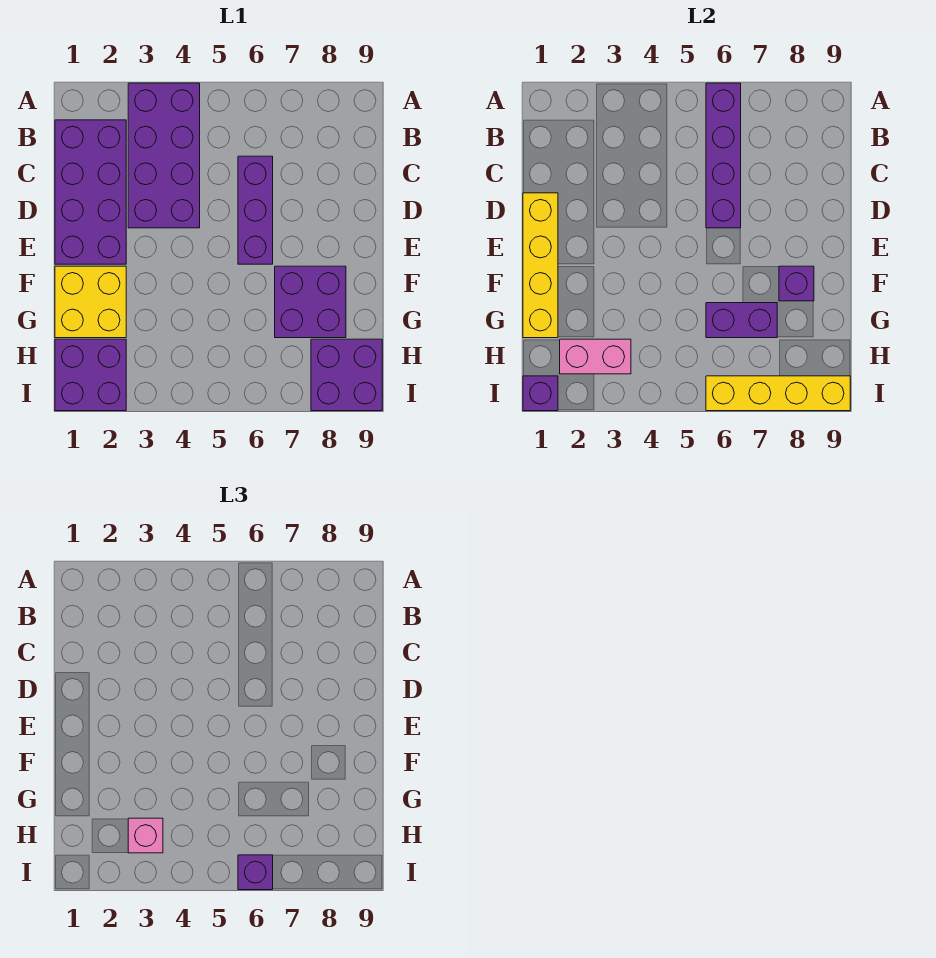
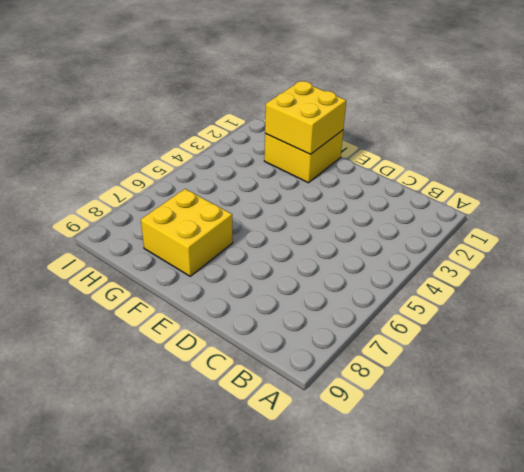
yellow 2x2 brick [265,81,346,154] -> yellow 1x4 brick [523,193,558,338]
yellow 2x2 brick [141,189,233,276] -> purple 2x2 brick [275,266,346,338]
none -> purple 2x4 brick [128,83,200,228]
none -> purple 2x4 brick [55,120,126,264]
none -> purple 1x3 brick [238,156,273,264]

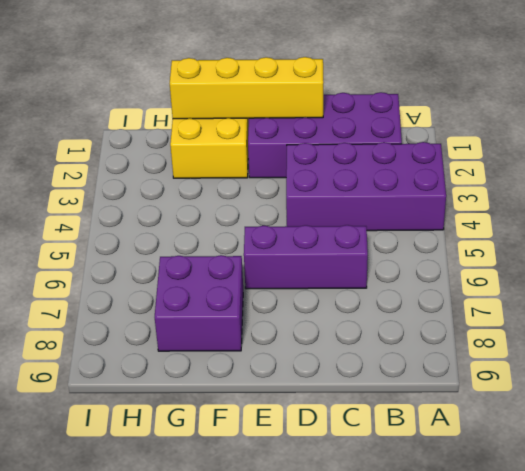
none -> purple 2x2 brick [55,339,126,411]
none -> purple 2x2 brick [311,339,382,411]
none -> purple 1x4 brick [706,83,741,228]

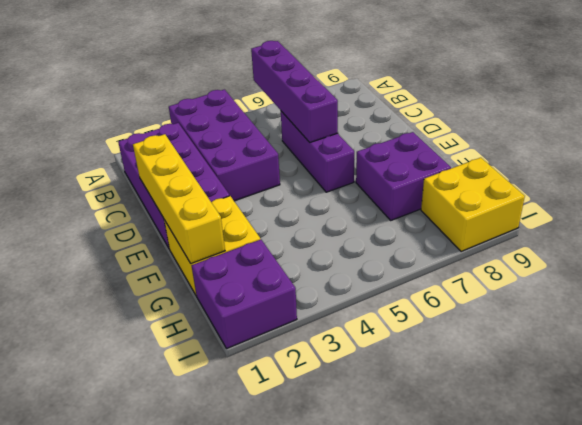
yellow 2x2 brick [421,158,525,252] -> purple 2x2 brick [311,339,382,411]
none -> purple 1x1 brick [779,266,814,301]
none -> purple 1x2 brick [706,303,777,338]
none -> pink 1x2 brick [560,339,631,374]

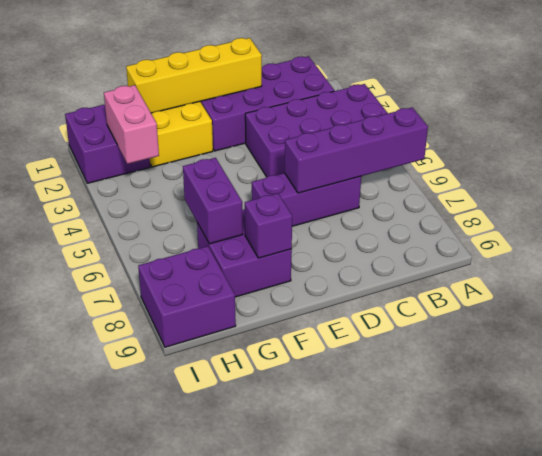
none -> purple 1x1 brick [523,376,558,411]
none -> yellow 1x4 brick [706,376,850,411]
none -> pink 1x1 brick [128,818,163,853]

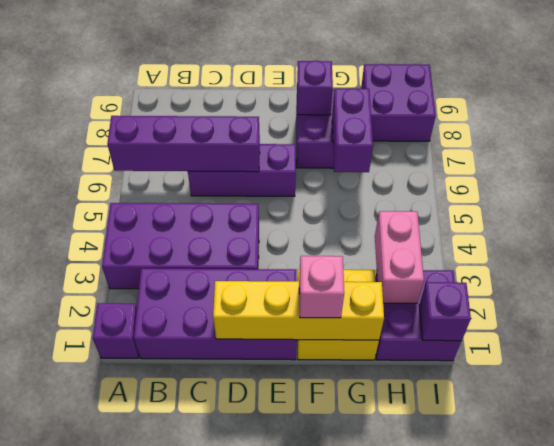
purple 1x1 brick [93,303,139,358] -> purple 1x1 brick moved to [238,855,273,890]
pink 1x1 brick [299,256,344,318] -> pink 1x1 brick moved to [128,818,163,853]
none -> yellow 1x4 brick [706,376,850,411]

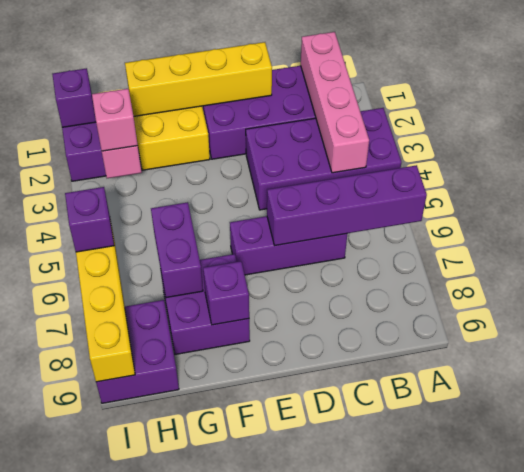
pink 1x4 brick [301,32,369,173] -> none

